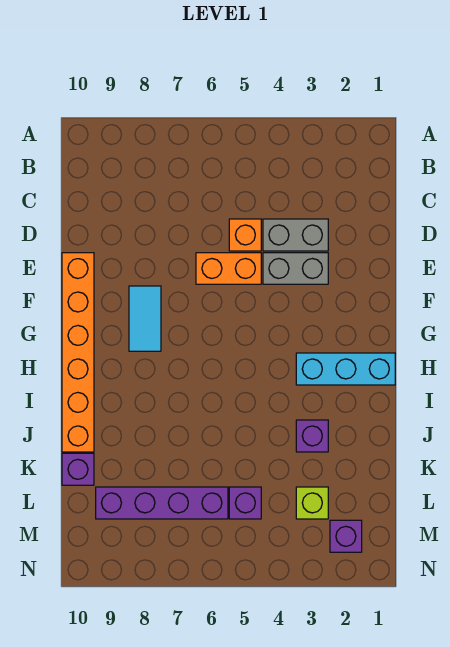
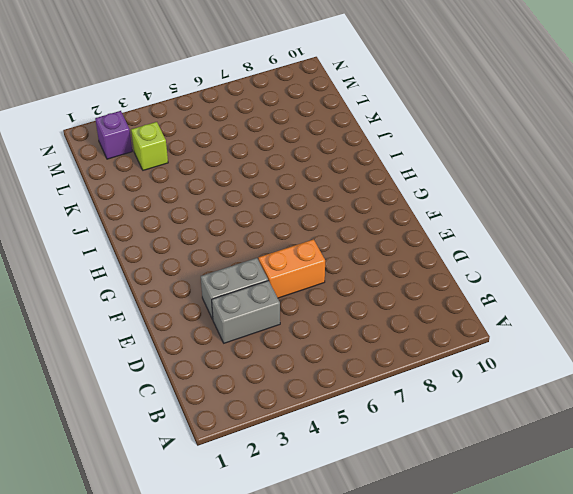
none -> orange 1x1 brick [229,219,261,251]
none -> orange 1x6 brick [62,253,94,452]
none -> cyan 1x2 tile [129,286,161,351]

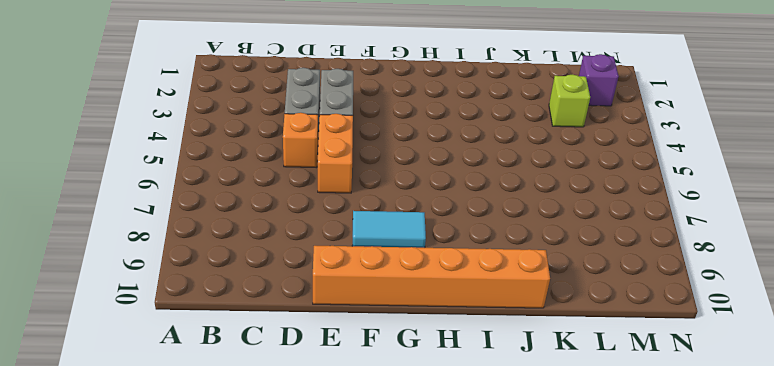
none -> cyan 1x3 brick [296,353,395,385]
none -> purple 1x1 brick [296,420,328,452]
none -> purple 1x1 brick [62,453,94,485]

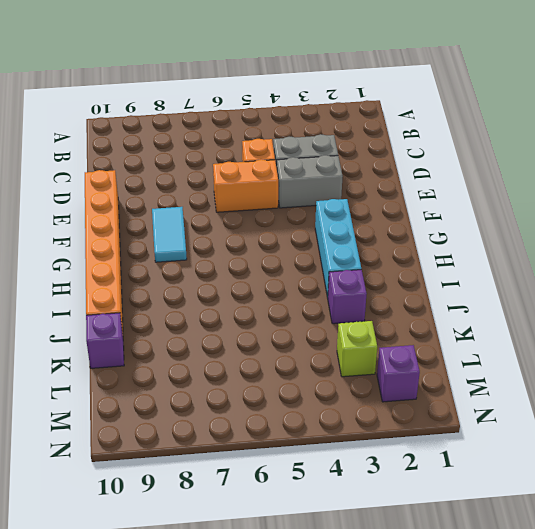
cyan 1x3 brick [315,199,361,298] -> cyan 1x3 brick turned to [296,353,395,385]
none -> purple 1x1 brick [229,487,261,519]
none -> purple 1x4 brick [96,487,228,519]

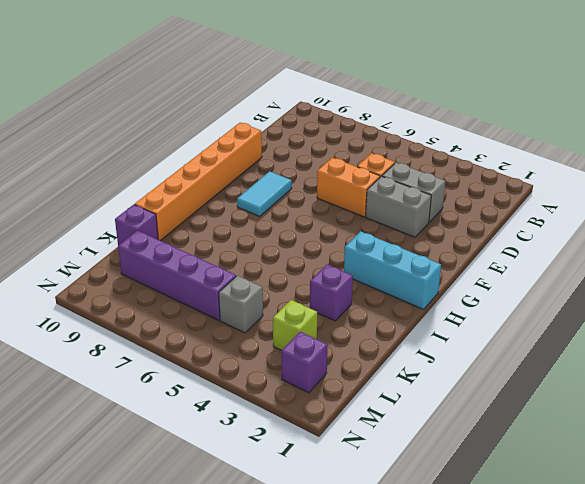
grey 1x1 brick [219,276,263,333] -> purple 1x1 brick [229,487,261,519]

